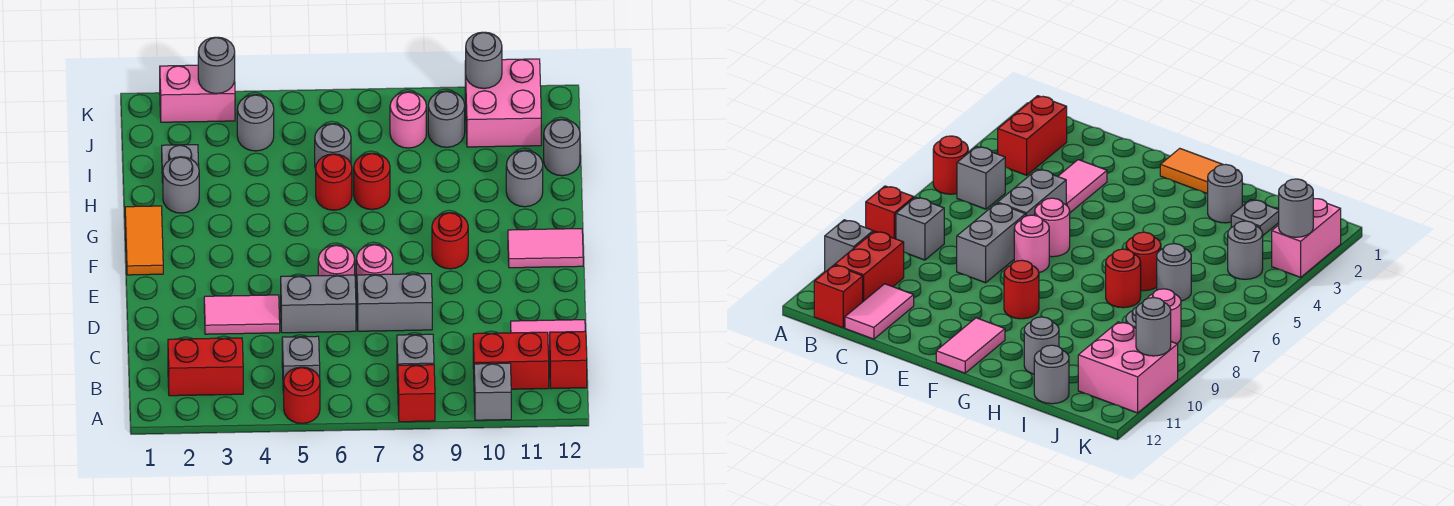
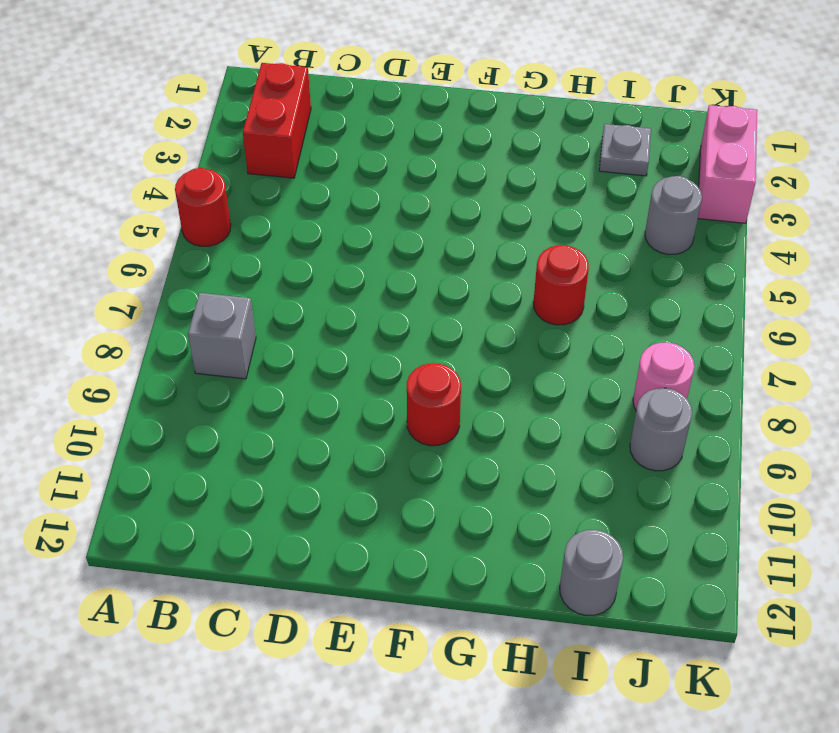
none -> red 1x1 brick [398,365,435,422]
none -> grey 1x1 brick [474,363,511,420]
none -> grey 1x1 brick [282,336,320,393]
none -> red 1x2 brick [473,332,549,389]

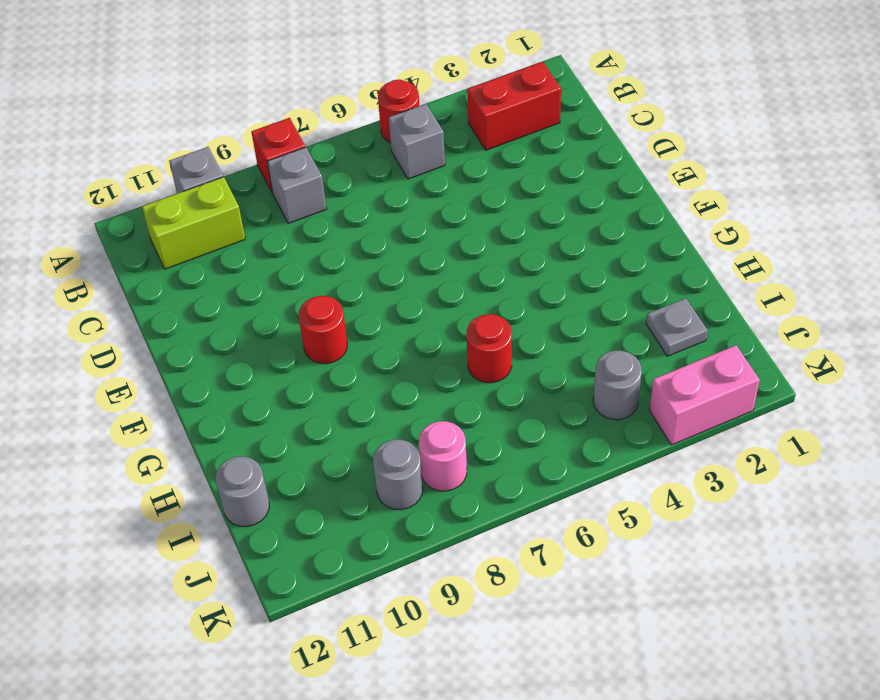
lime 1x2 brick [142,177,245,269] -> red 1x2 brick [473,332,549,389]
none -> red 1x1 brick [550,331,587,389]
none -> pink 1x2 tile [511,320,585,358]
none -> pink 1x2 tile [204,295,280,334]
none -> grey 1x2 brick [281,275,356,333]

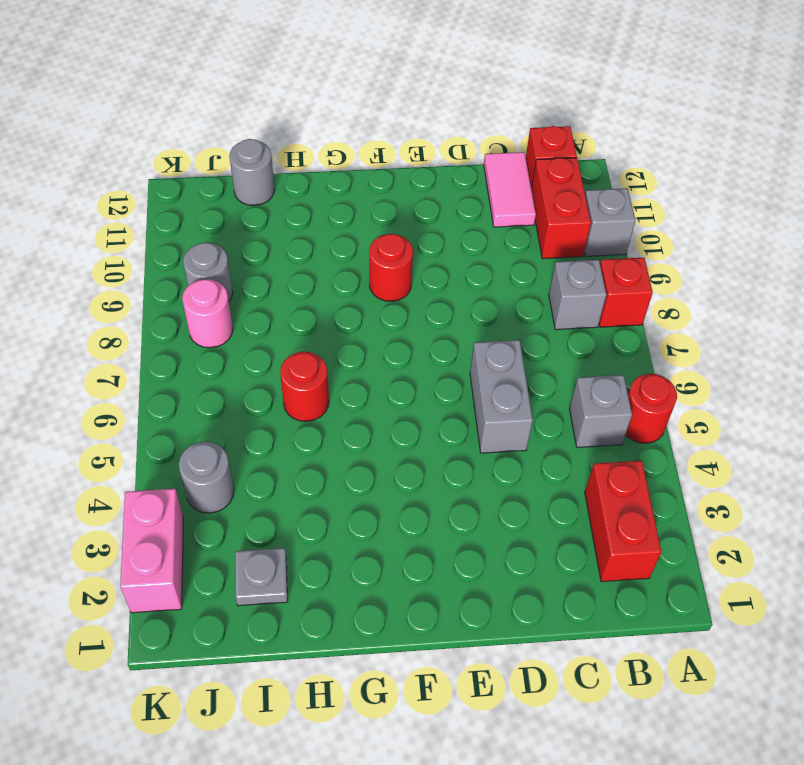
none -> pink 1x2 tile [204,295,280,334]
none -> grey 1x2 brick [357,274,432,331]
none -> pink 1x1 round brick [318,245,355,276]
none -> pink 1x1 round brick [356,244,393,287]

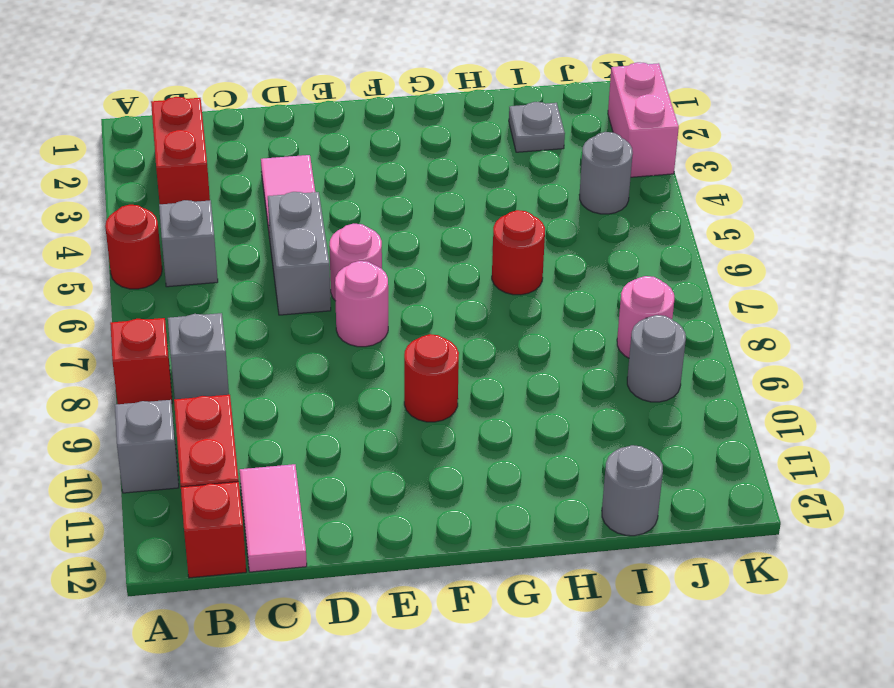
none -> grey 1x2 brick [357,274,432,331]
none -> orange 1x2 tile [125,206,163,275]
none -> pink 1x2 tile [508,229,583,268]
none -> grey 1x1 round brick [163,157,199,213]

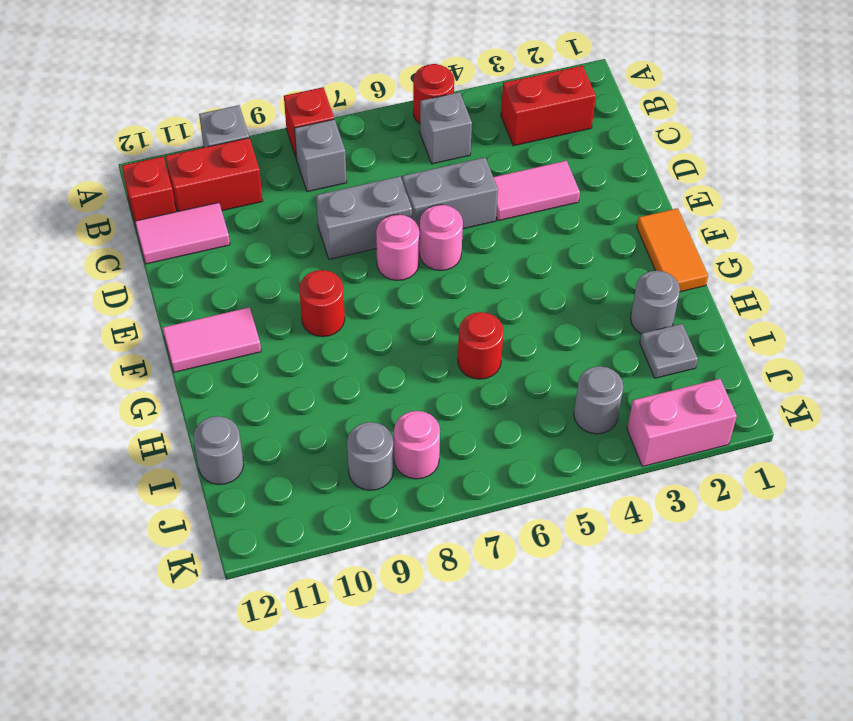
none -> red 1x1 round brick [354,153,390,210]
none -> grey 1x1 round brick [506,150,543,207]
none -> grey 1x1 round brick [315,124,351,169]
none -> pink 2x2 brick [465,59,541,147]

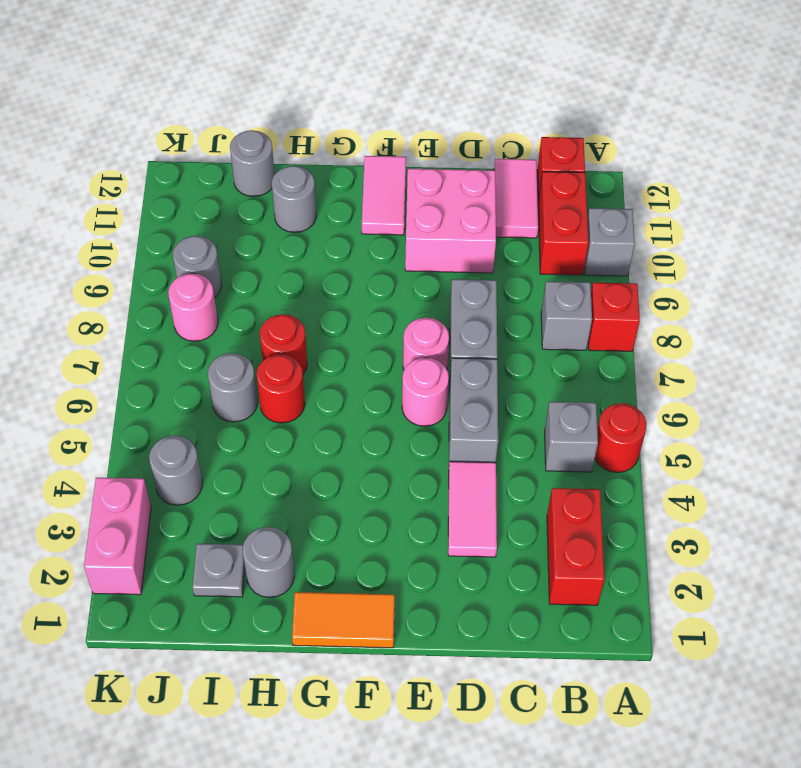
pink 2x2 brick [405,169,496,273] -> pink 2x2 brick moved to [465,59,541,147]
none -> red 1x1 round brick [432,213,468,269]
none -> grey 1x1 round brick [198,37,235,94]
none -> grey 1x1 round brick [465,32,502,89]

